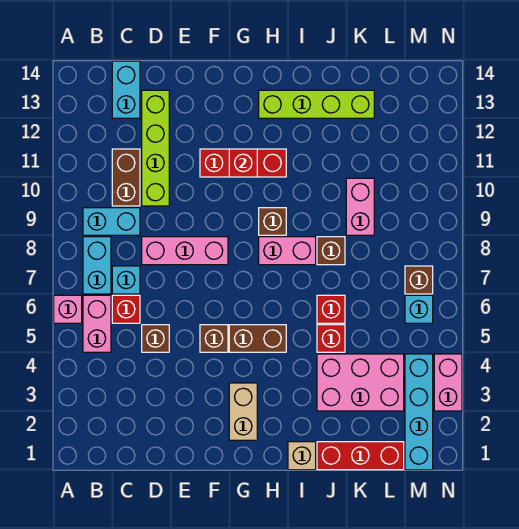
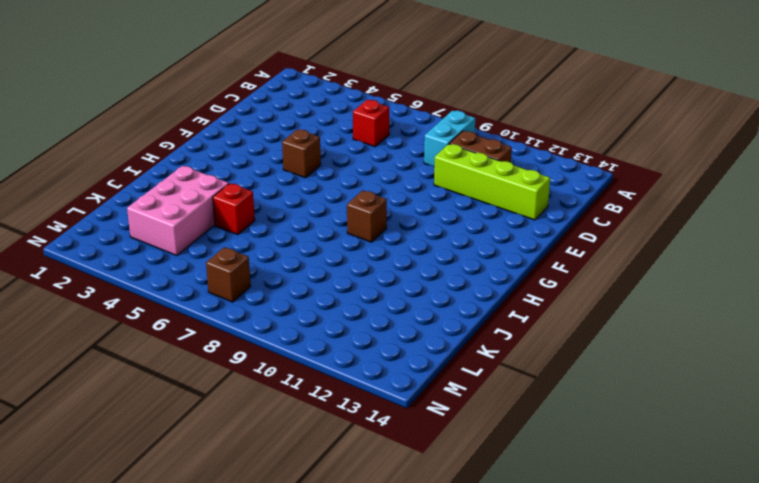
none -> pink 1x1 brick [54,295,82,323]
none -> pink 1x2 brick [83,295,111,352]
none -> cyan 1x2 brick [83,237,111,294]
none -> cyan 1x1 brick [112,266,140,294]

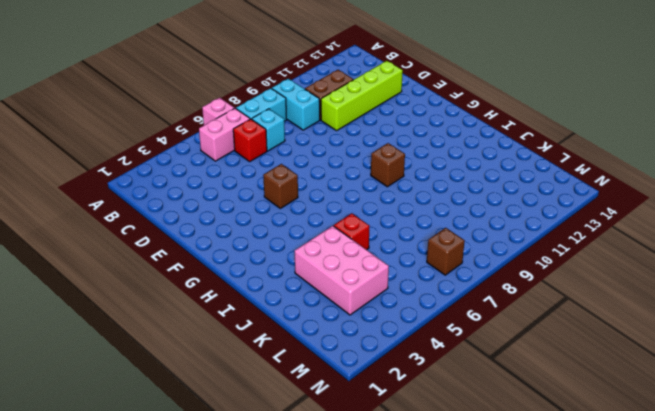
none -> cyan 1x2 brick [112,61,140,118]
none -> brown 1x1 brick [142,325,169,352]
none -> pink 1x3 brick [142,237,228,265]
none -> red 1x3 brick [200,149,286,177]

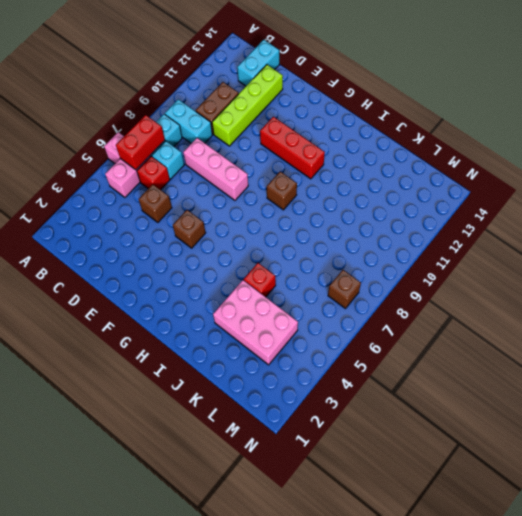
red 1x2 brick [116,115,165,170] -> none
none -> tan 1x2 brick [229,383,257,440]
none -> brown 1x2 brick [229,325,286,352]
none -> pink 1x2 brick [259,237,316,265]
none -> lime 1x4 brick [259,90,374,118]

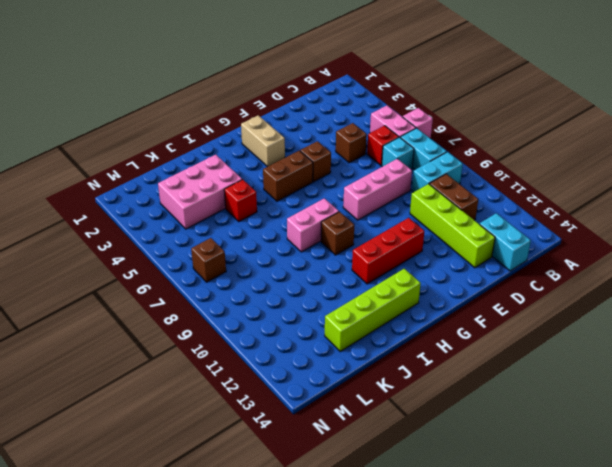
none -> tan 1x1 brick [288,442,316,470]
none -> red 1x3 brick [317,442,404,470]
none -> red 1x1 brick [317,295,345,323]
none -> brown 1x1 brick [317,237,345,265]

